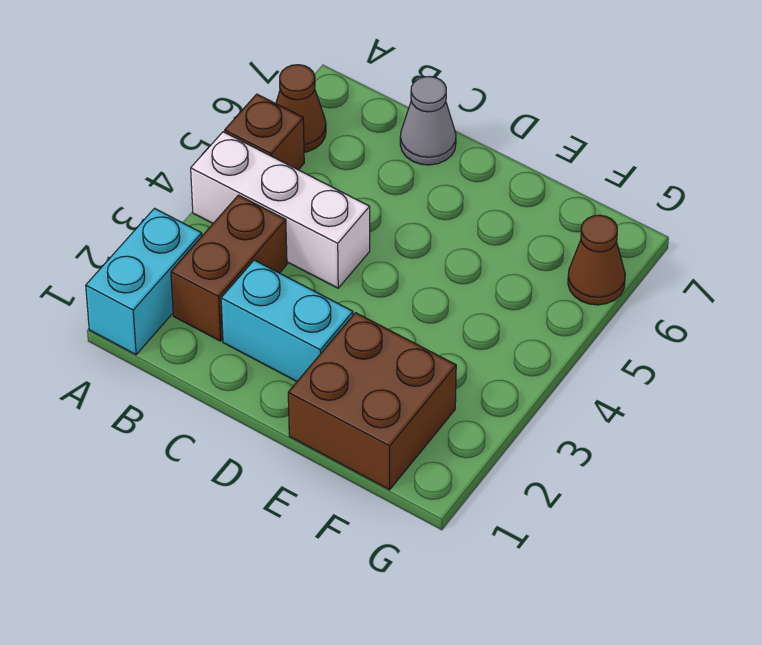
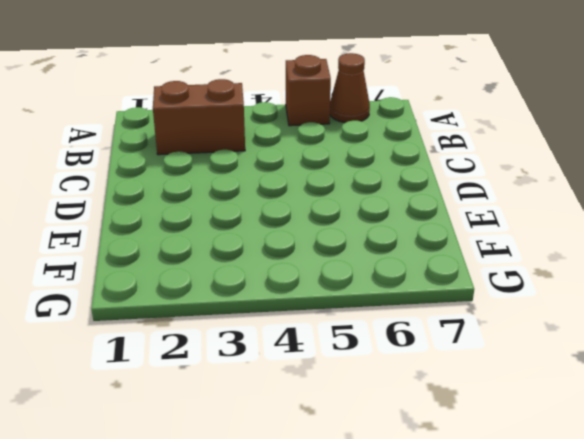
none -> cyan 1x2 brick [86,208,202,355]
none -> white 1x3 brick [191,132,370,288]

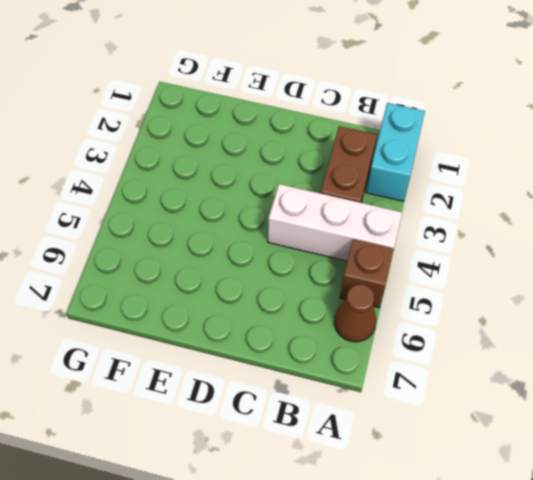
none -> cyan 1x2 brick [221,260,353,381]
none -> grey 1x1 cone [400,76,456,165]

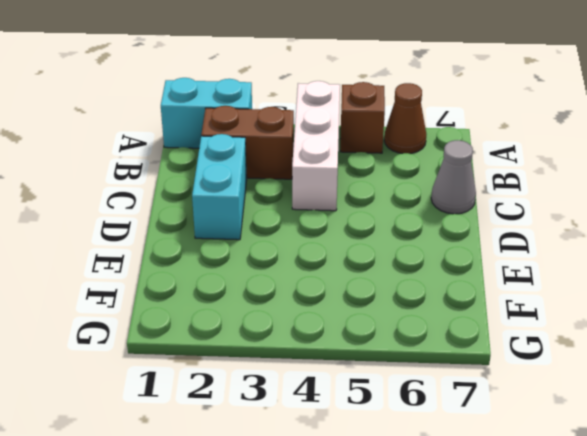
none -> brown 2x2 brick [288,313,456,490]
none -> brown 1x1 cone [568,215,625,305]

